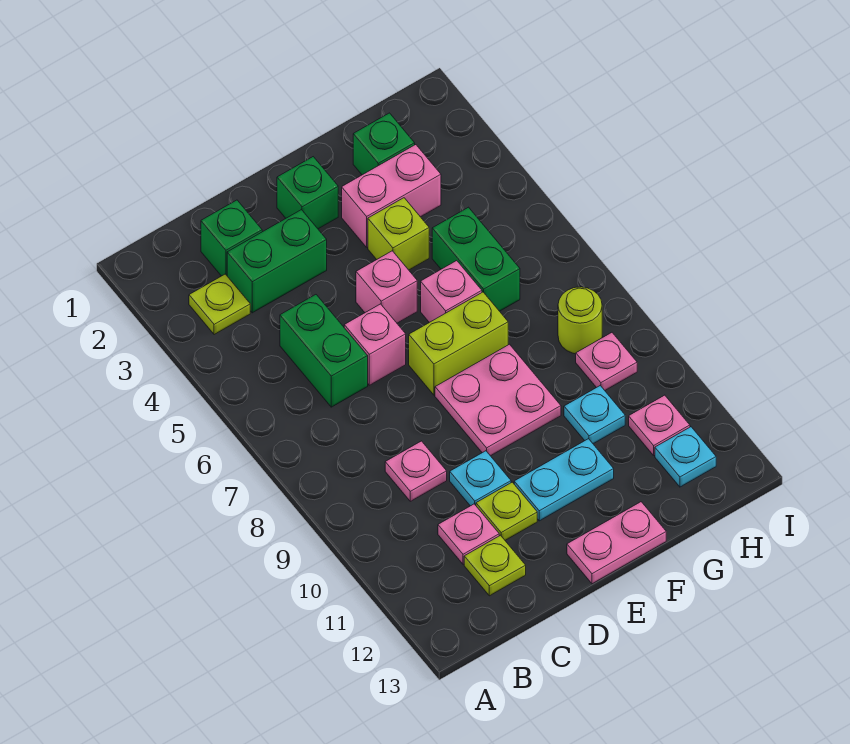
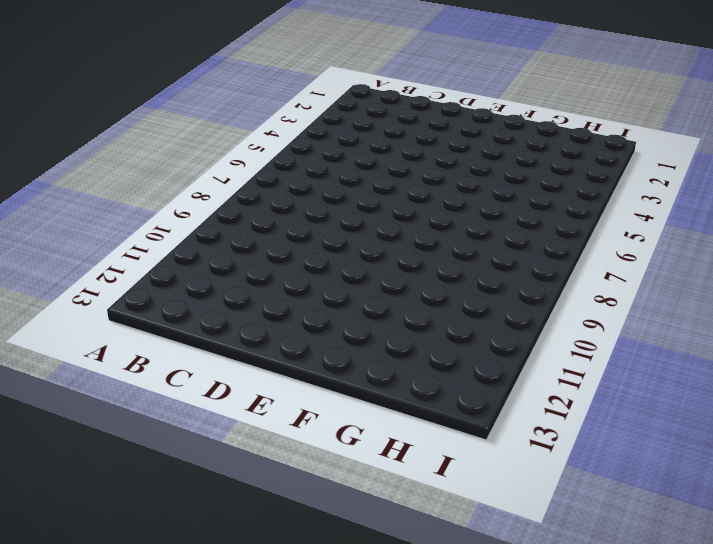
none -> lime 1x1 plate [189,274,250,335]
none -> green 1x1 brick [201,200,262,276]
none -> green 1x2 brick [227,210,327,313]

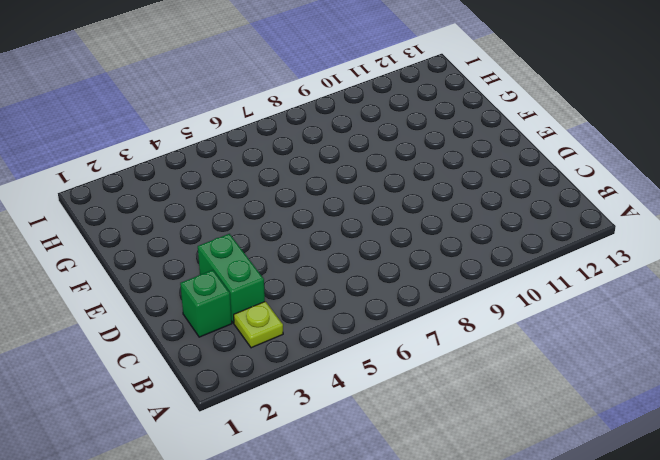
none -> green 1x2 brick [280,295,368,407]
none -> pink 1x1 plate [385,441,447,501]
none -> pink 1x1 plate [438,504,499,564]

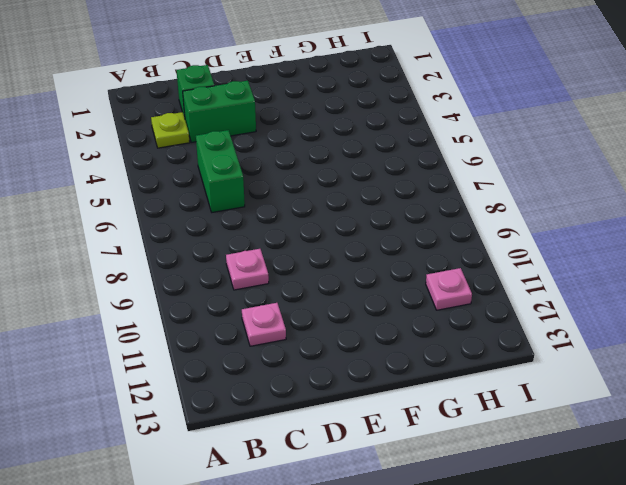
none -> lime 1x1 plate [464,535,526,596]
none -> pink 1x1 brick [344,304,406,385]
none -> cyan 1x1 plate [450,451,511,506]

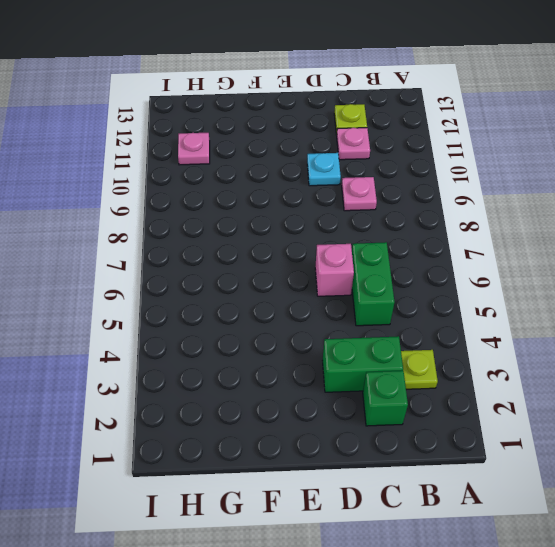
none -> lime 1x1 plate [476,482,537,540]
none -> green 1x1 brick [277,157,338,229]
none -> pink 1x1 brick [356,251,417,323]

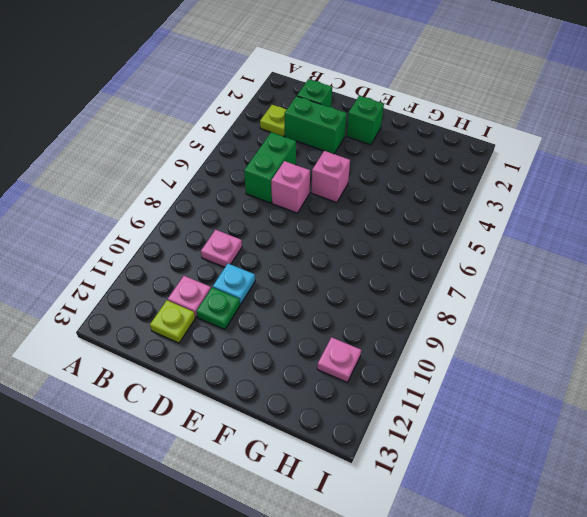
green 1x1 plate [196,288,240,330] -> lime 1x1 plate [476,482,537,540]
none -> lime 1x2 brick [409,292,508,395]
none -> pink 2x2 plate [435,344,561,456]
none -> cyan 1x2 plate [514,439,614,521]

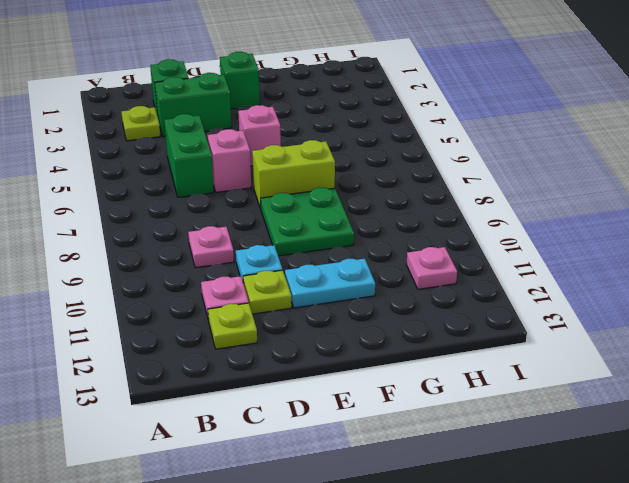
green 2x2 plate [261,188,354,256] -> pink 2x2 plate [435,344,561,456]
none -> pink 1x2 plate [567,502,666,584]
none -> pink 1x2 brick [342,145,441,247]
none -> lime 1x1 brick [368,198,429,270]

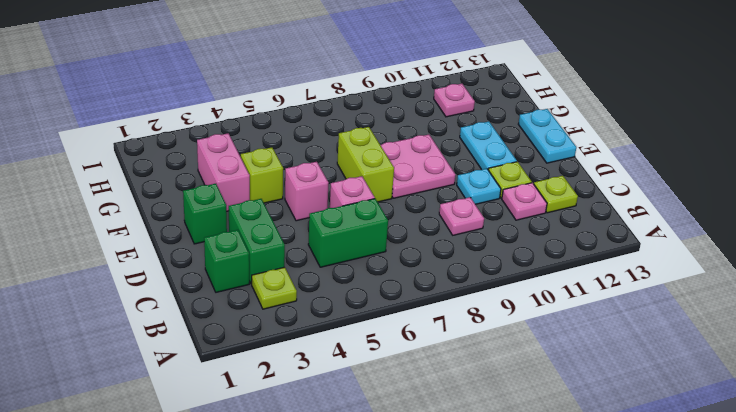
cyan 1x2 plate [518,109,576,163] -> pink 1x2 plate [567,502,666,584]
none -> pink 1x1 brick [421,261,482,322]
none -> green 1x1 brick [353,113,415,175]
none -> green 1x2 brick [432,207,520,311]

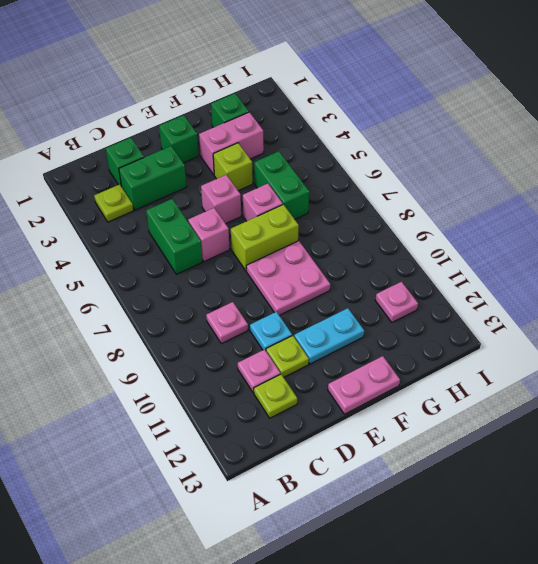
none -> cyan 1x1 plate [564,386,625,444]
none -> lime 1x1 round brick [558,287,602,354]
none -> pink 1x1 plate [576,333,637,390]

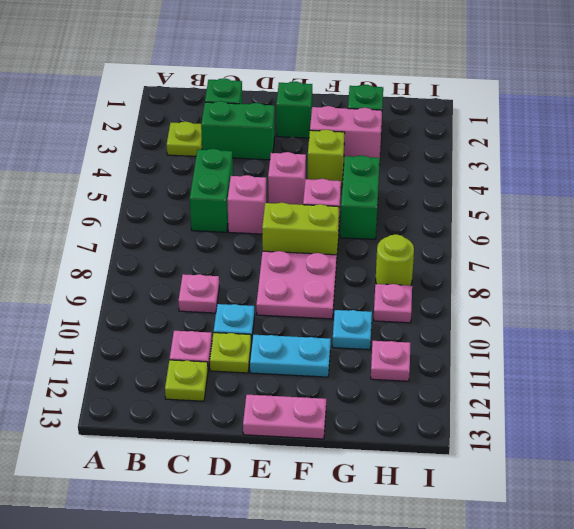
none -> cyan 1x1 plate [655,427,716,487]

